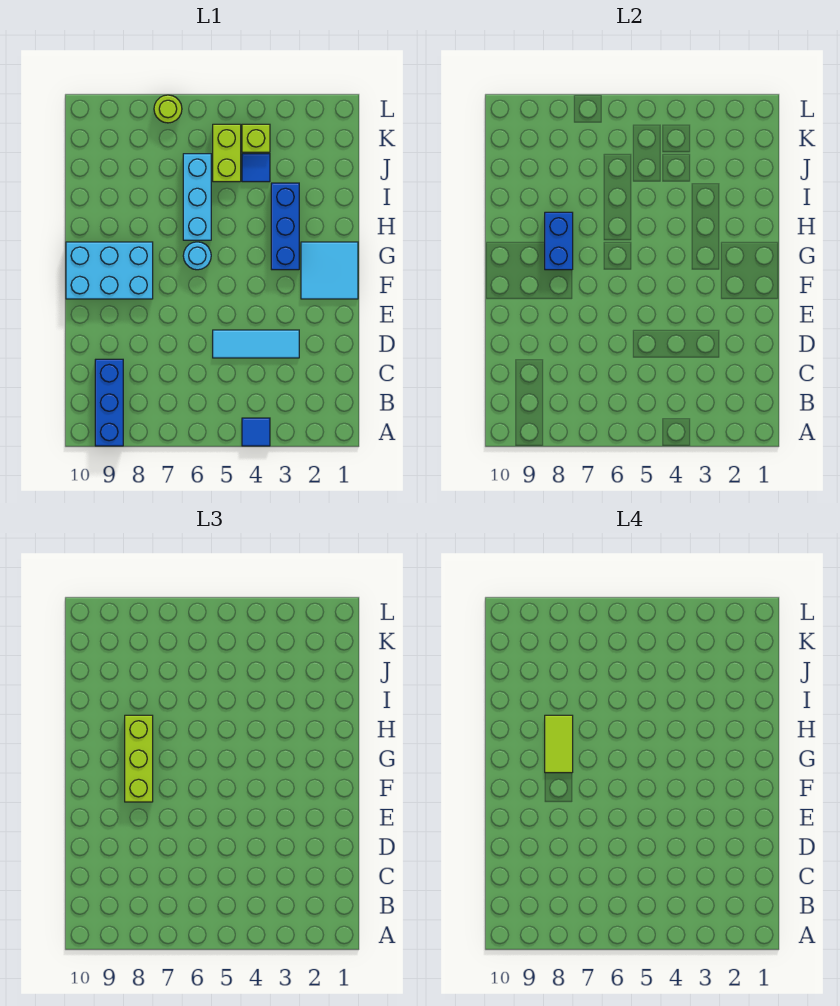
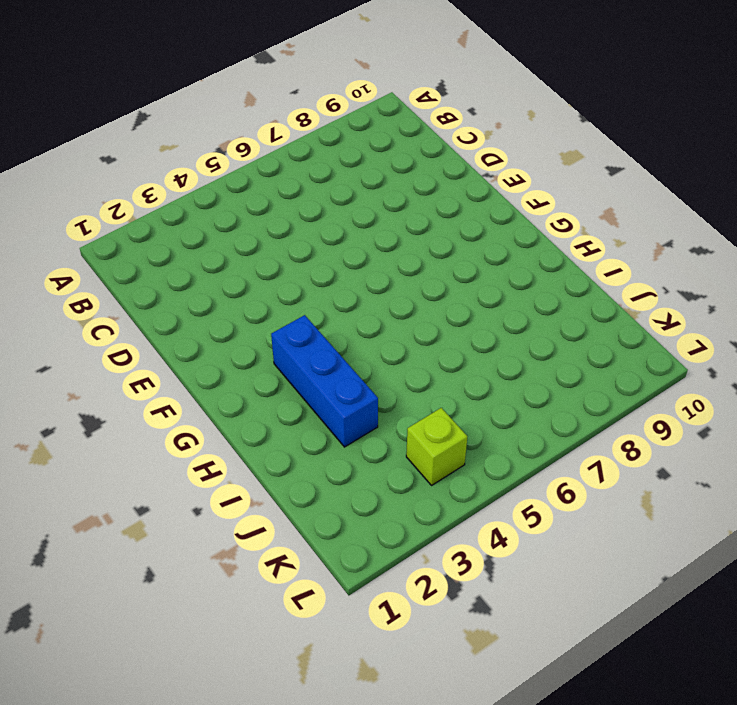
none -> blue 1x1 tile [242,418,270,446]
none -> blue 1x3 brick [95,359,123,446]
none -> cyan 1x3 tile [213,330,299,358]

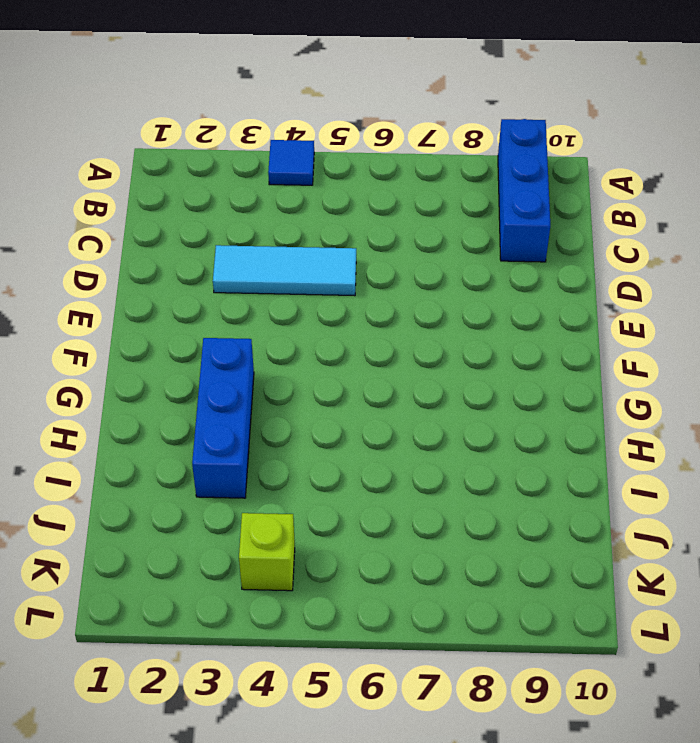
none -> cyan 2x2 tile [301,242,358,299]
none -> cyan 2x3 brick [66,242,153,299]
none -> cyan 1x1 round brick [183,242,211,270]

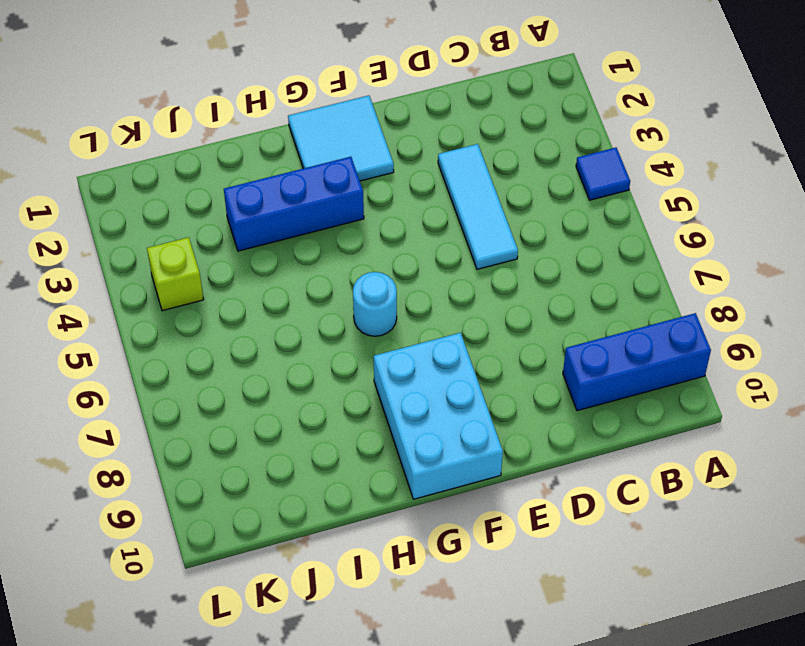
none -> cyan 1x3 brick [183,154,211,240]
none -> blue 1x1 tile [242,154,270,182]
none -> lime 1x2 brick [213,124,241,182]

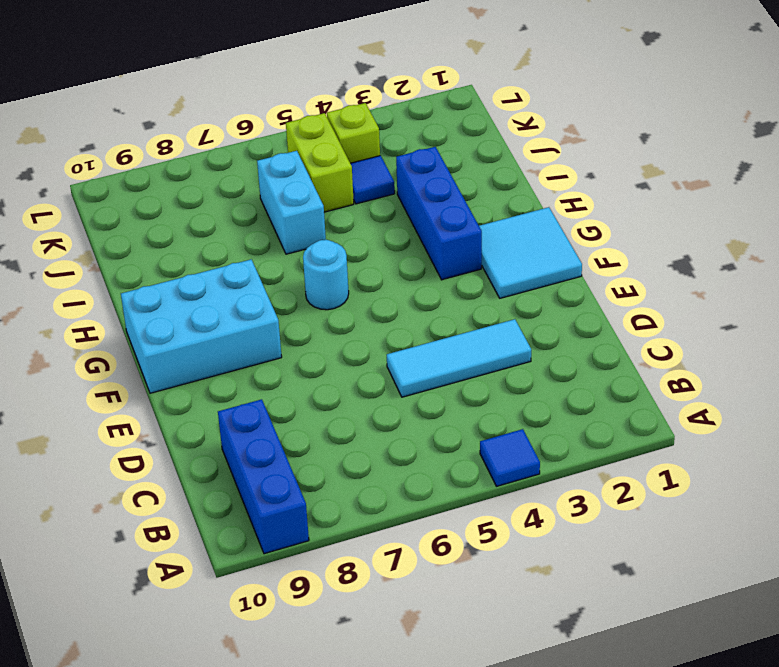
cyan 1x2 brick [257,151,326,254] -> cyan 1x3 brick [183,154,211,240]
none -> lime 1x1 round brick [154,95,182,123]
none -> blue 1x2 brick [545,212,573,270]
none -> lime 1x3 brick [125,715,153,802]

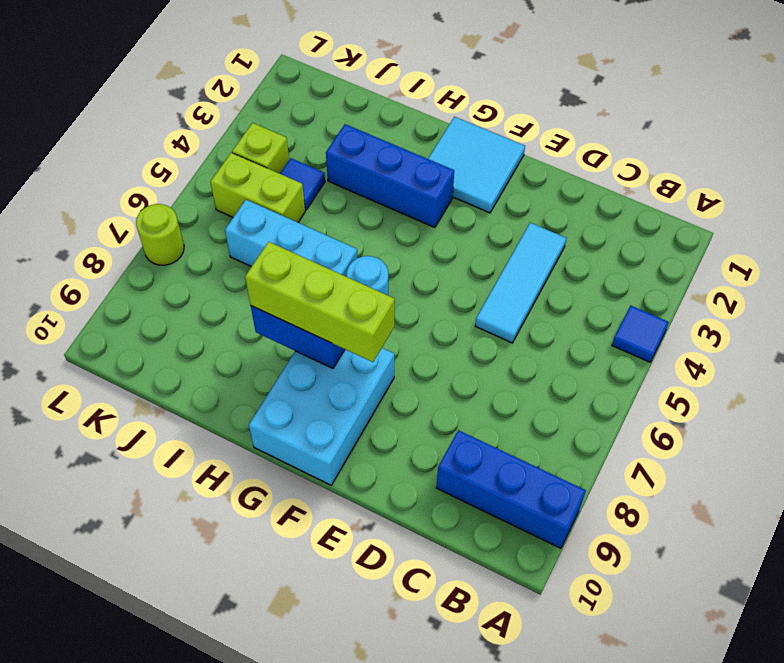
none -> lime 1x2 tile [545,715,573,773]

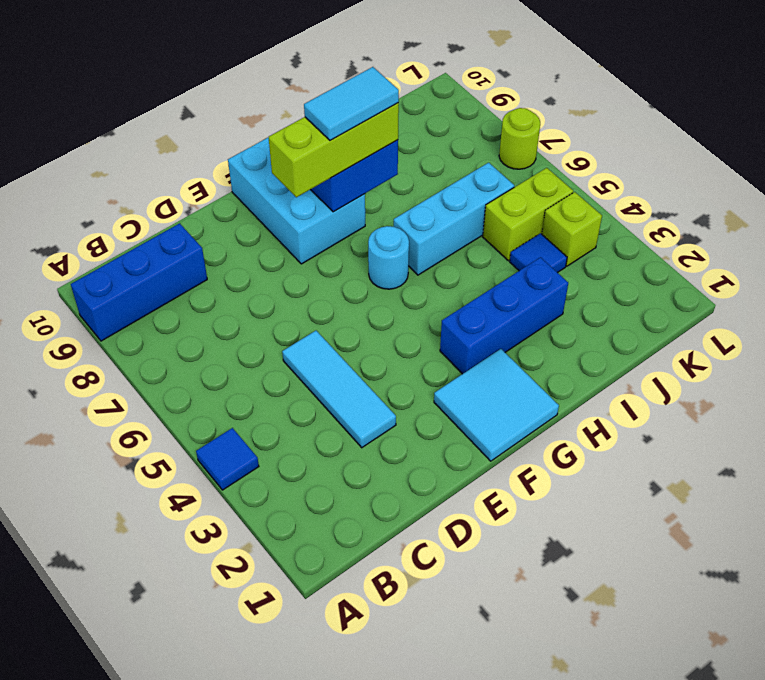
cyan 1x2 tile [304,67,399,140] -> lime 1x2 tile [545,715,573,773]

